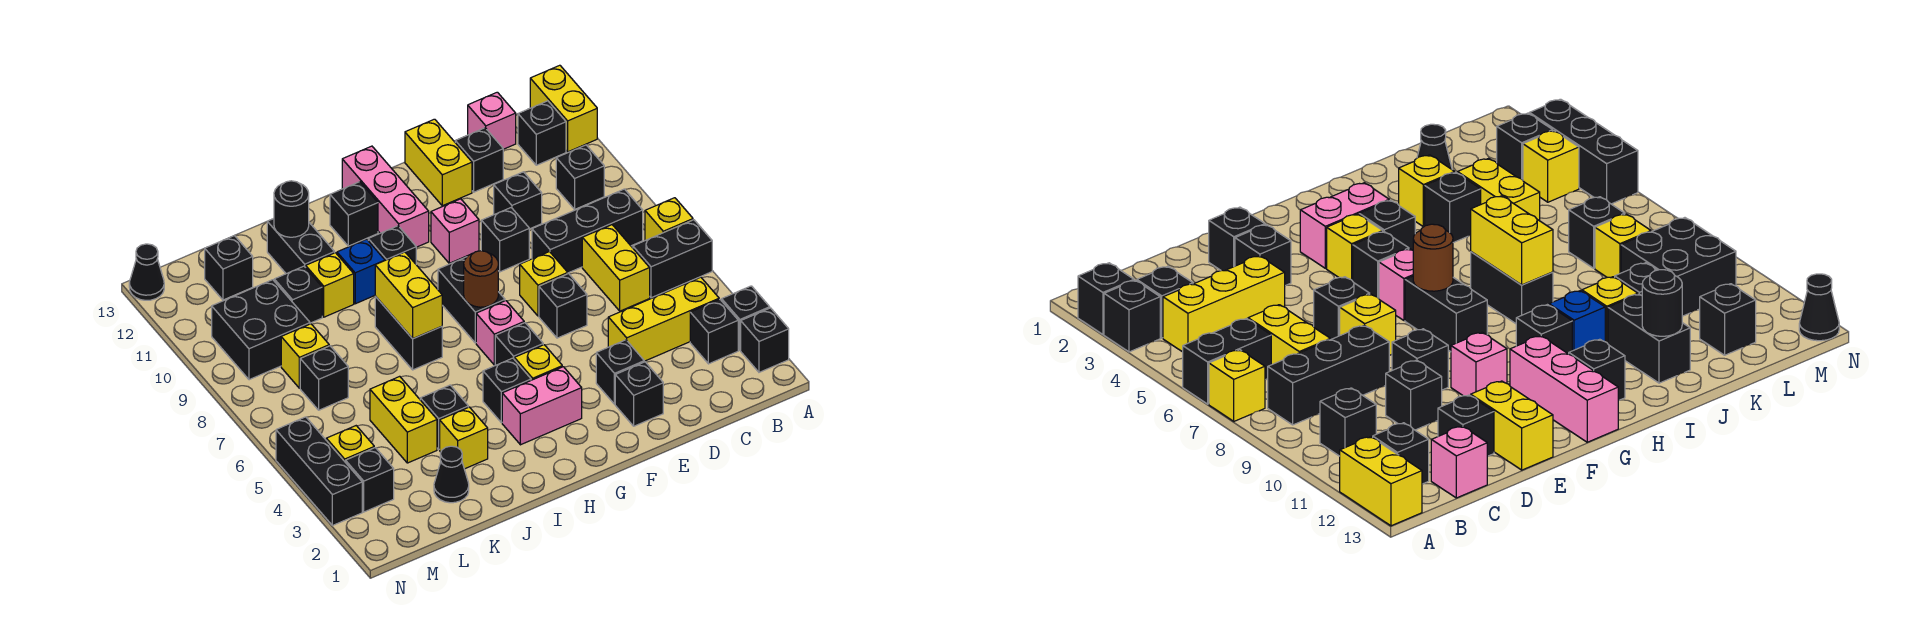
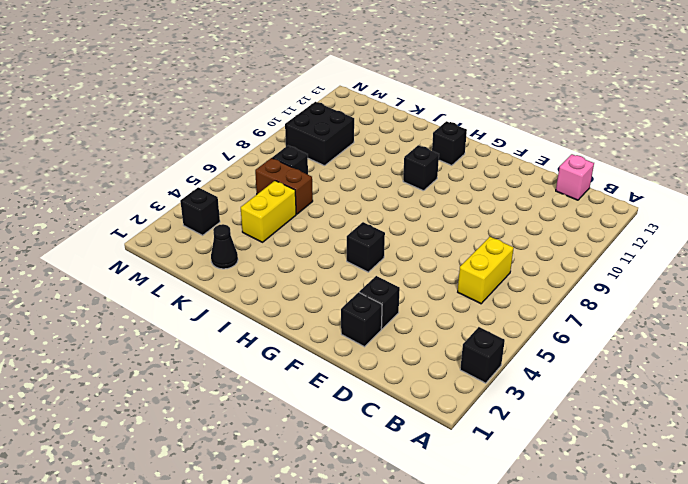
brown 1x2 brick [255,158,313,214] -> none
none -> black 1x1 brick [741,308,789,372]
none -> black 1x2 brick [633,220,712,298]
none -> yellow 1x1 brick [645,198,693,240]
none -> yellow 1x2 brick [530,65,597,152]

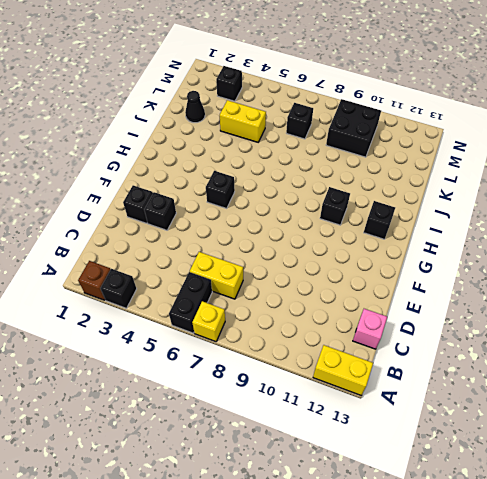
brown 1x1 brick [78,261,111,300] -> black 1x1 brick [741,308,789,372]
none -> black 1x1 brick [690,299,738,364]
none -> yellow 1x3 brick [608,277,719,361]
none -> black 1x3 brick [532,189,643,273]
none -> black 1x1 brick [556,145,604,209]

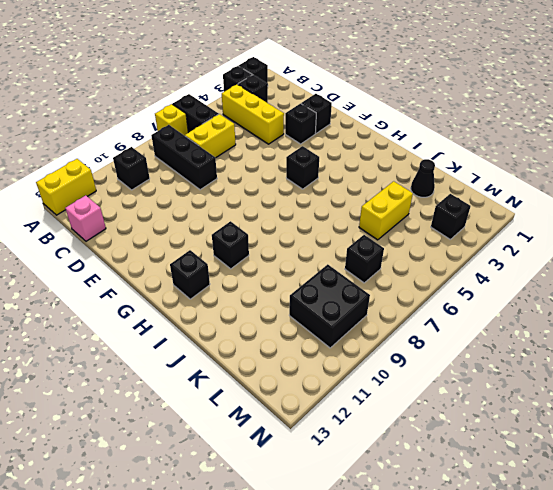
none -> black 1x1 brick [518,101,566,165]
none -> black 1x1 brick [494,172,542,229]
none -> black 1x1 brick [455,128,503,192]
none -> black 1x1 brick [539,274,587,338]

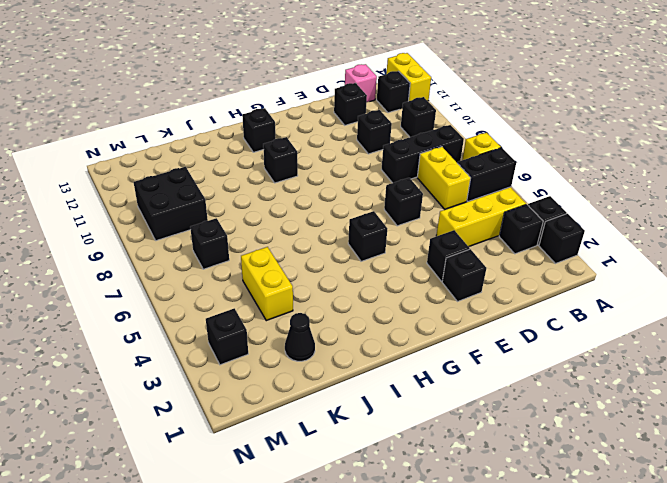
none -> yellow 1x1 brick [520,252,568,316]
none -> black 1x1 brick [481,208,529,272]
none -> yellow 1x2 brick [405,119,472,206]
none -> pink 1x1 brick [431,199,479,263]

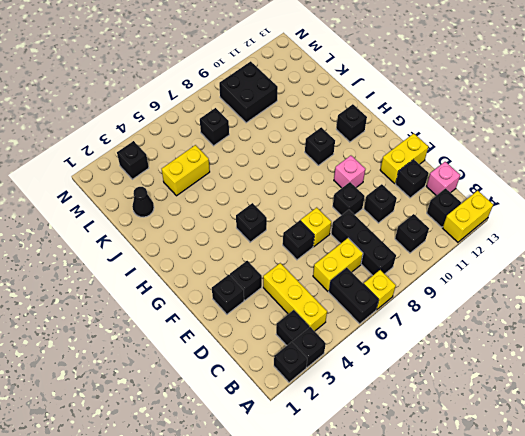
none -> pink 1x2 brick [502,367,582,445]
none -> yellow 1x1 brick [514,345,562,380]
none -> pink 1x1 brick [476,301,524,365]
none -> black 1x2 brick [438,257,505,343]

